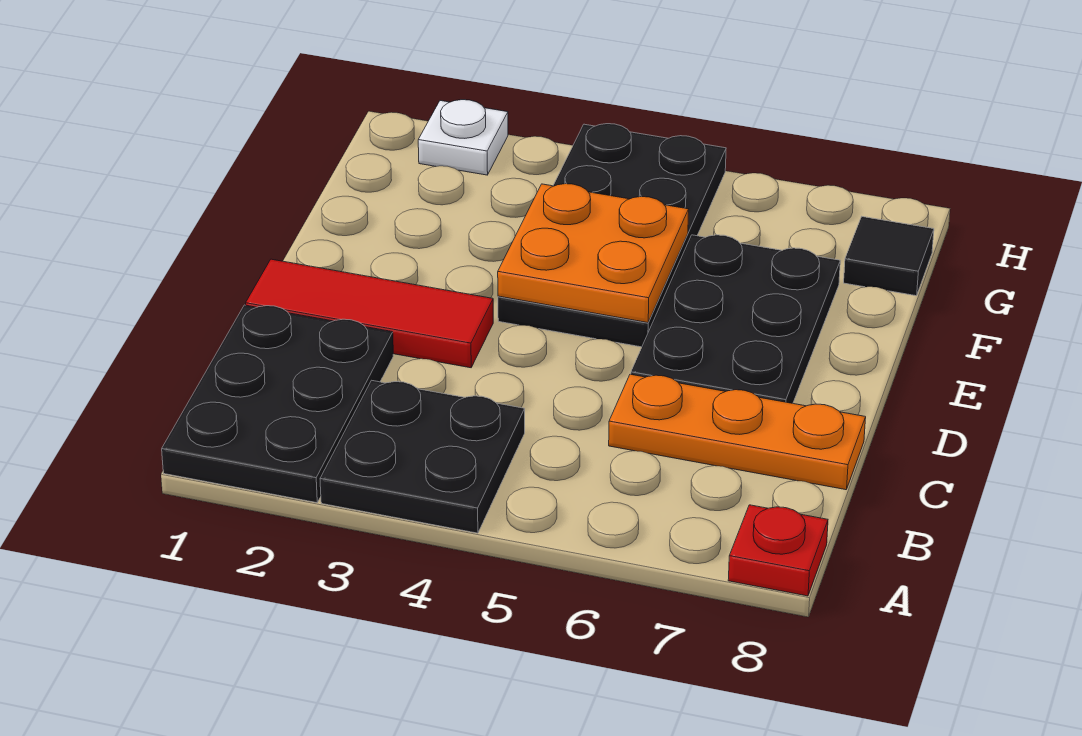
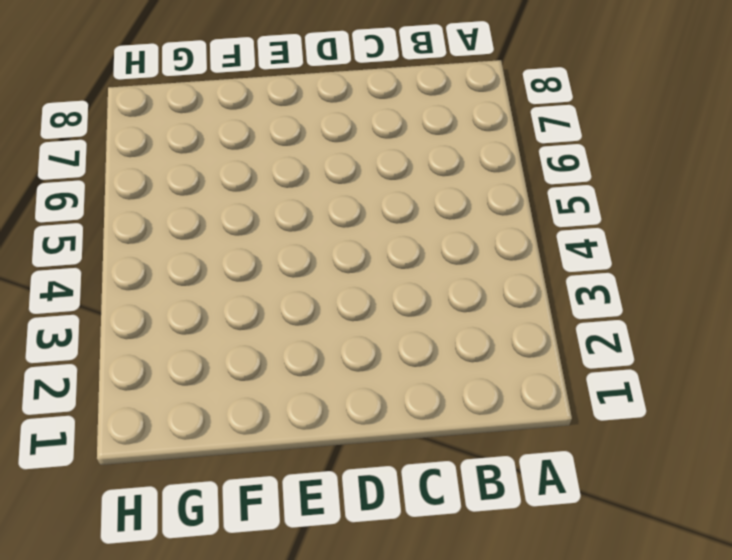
none -> black 2x3 plate [162,305,393,503]
none -> black 2x2 plate [320,380,525,533]

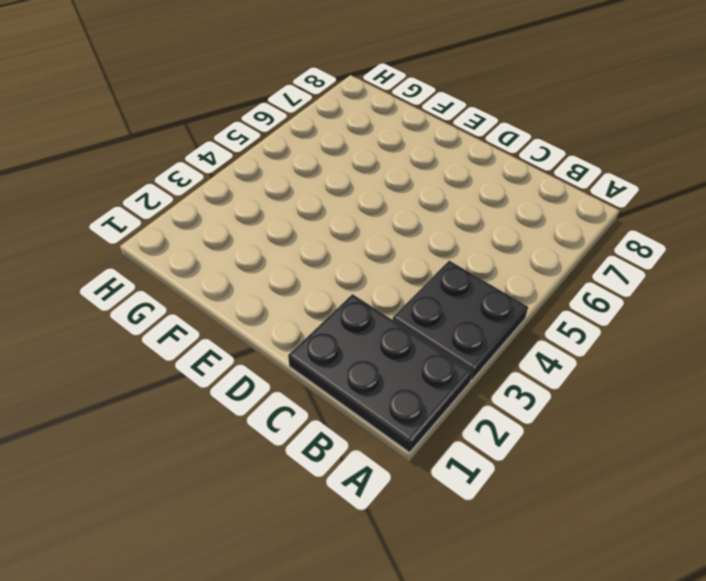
none -> red 1x1 plate [728,505,828,596]
none -> orange 1x3 plate [609,374,866,490]

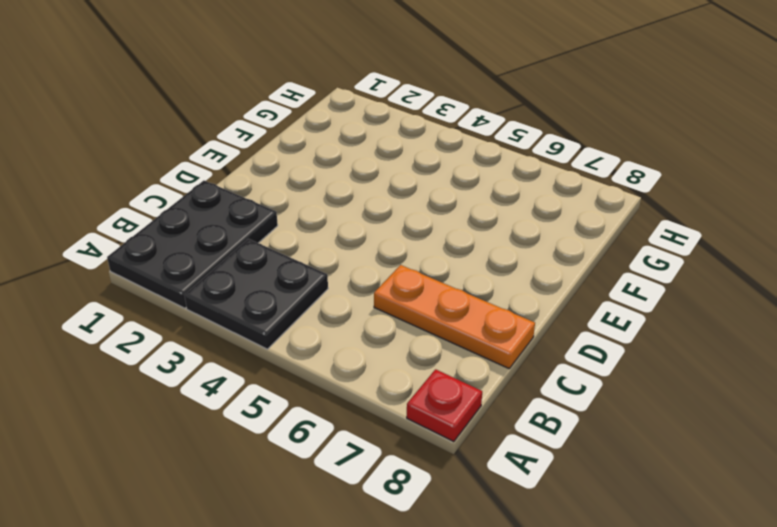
none -> red 1x3 tile [246,259,493,368]
none -> black 2x3 plate [631,235,840,403]

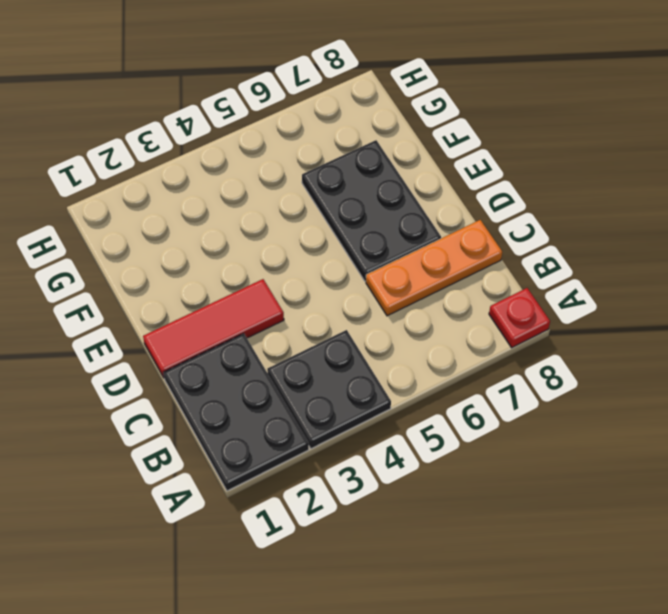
none -> black 2x4 plate [498,124,726,347]
none -> black 1x1 tile [844,217,934,296]

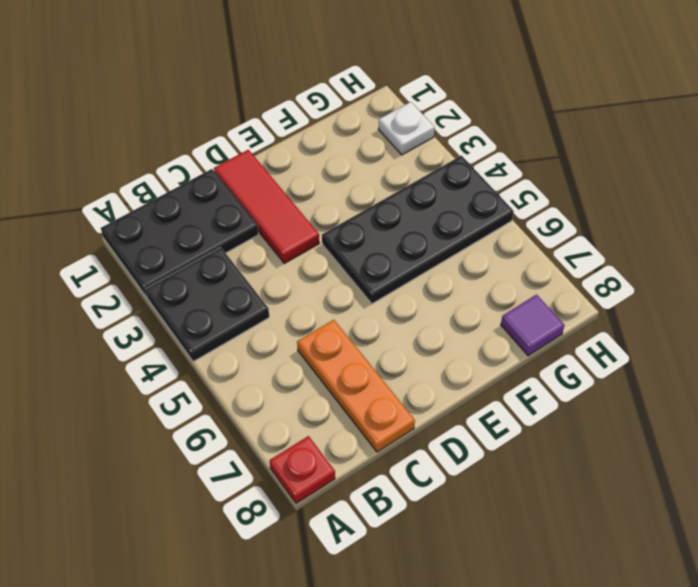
purple 1x1 tile [501,295,565,356] -> black 1x1 tile [844,217,934,296]
none -> black 2x3 plate [631,235,840,403]
none -> orange 2x2 plate [498,184,689,323]

